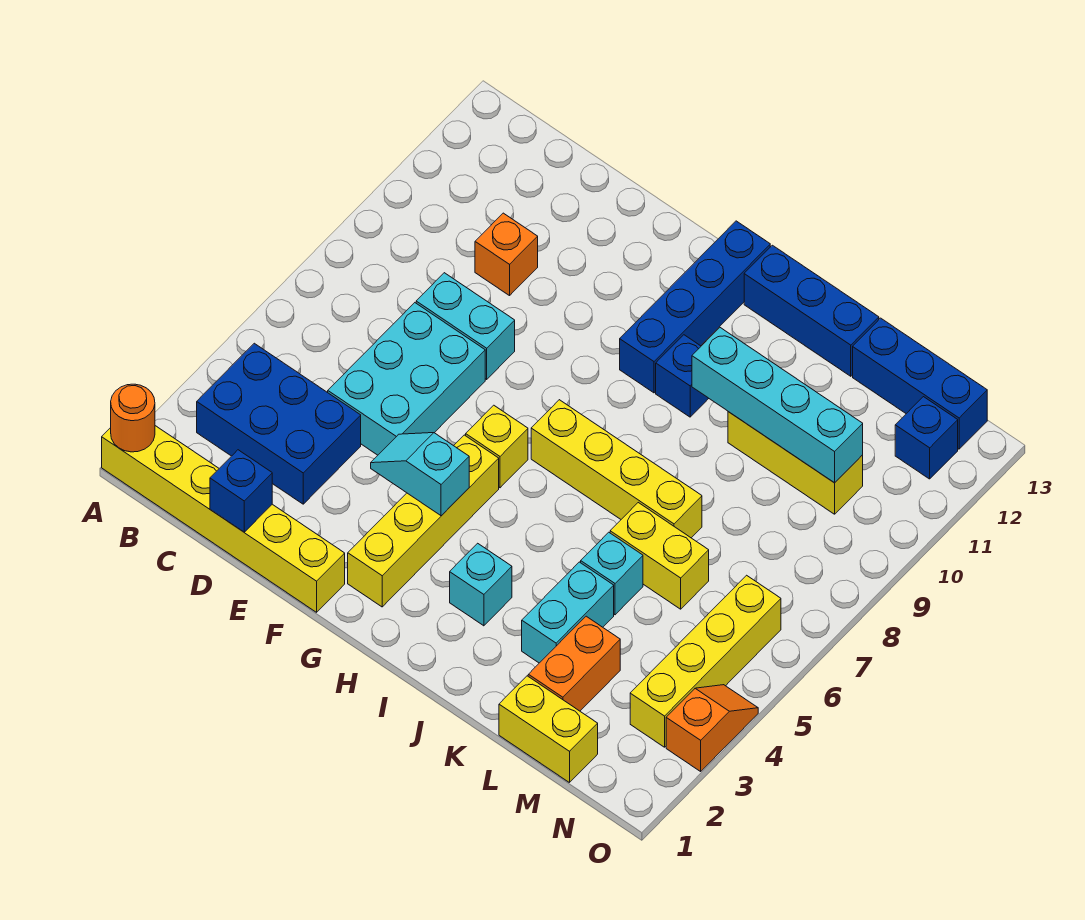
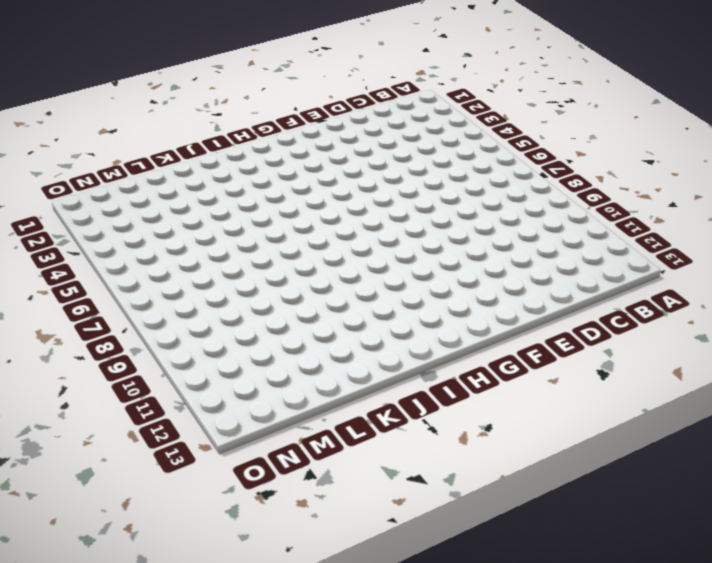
none -> yellow 1x6 brick [102,426,345,612]
none -> blue 2x3 brick [197,343,361,504]
none -> cyan 2x3 brick [328,303,485,455]

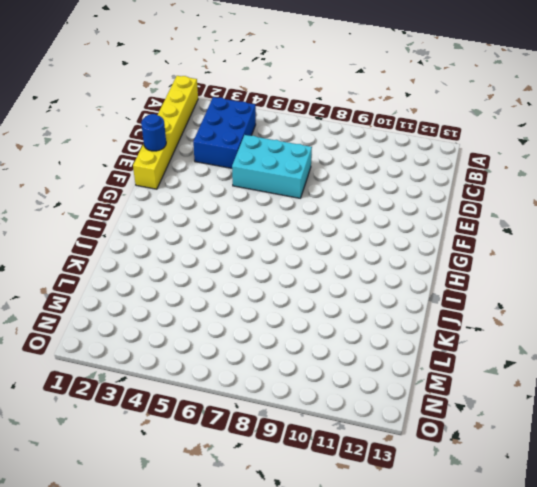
blue 1x1 round brick [141,114,166,151] -> none
none -> cyan 1x2 brick [416,273,515,379]
none -> orange 1x1 brick [475,213,538,296]
none -> yellow 1x4 brick [348,435,499,607]

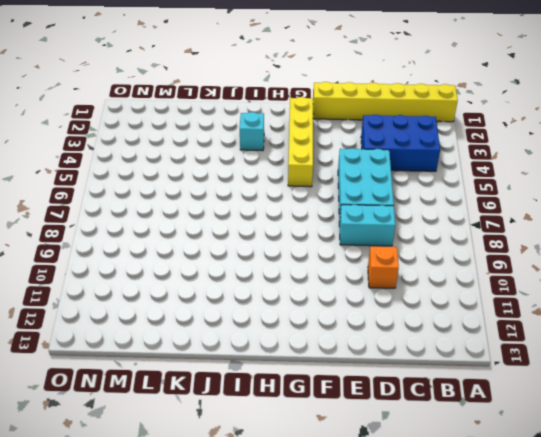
none -> yellow 1x1 brick [466,405,528,488]
none -> yellow 1x4 brick [531,400,702,538]
none -> blue 1x4 brick [620,221,770,393]

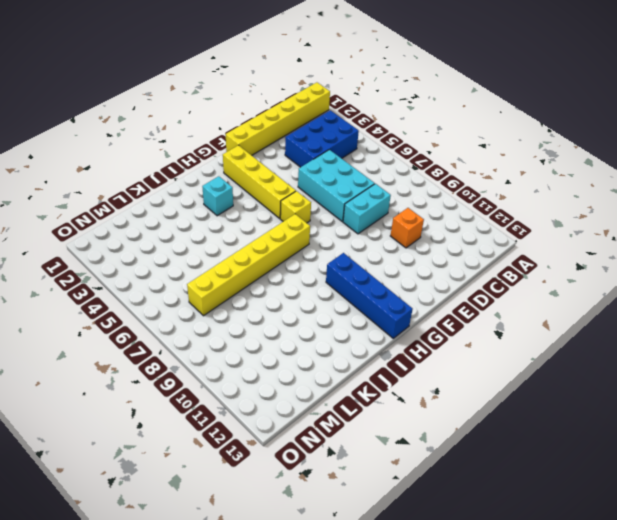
yellow 1x6 brick [187,214,310,316] -> yellow 1x4 brick [531,400,702,538]
none -> blue 1x1 brick [656,335,709,417]
none -> blue 1x3 brick [744,245,879,376]
none -> cyan 1x2 brick [522,562,614,663]

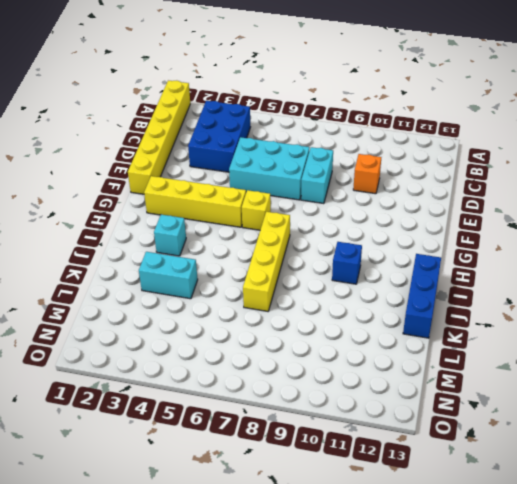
none -> blue 1x4 brick [620,221,770,393]
none -> cyan 1x1 brick [581,532,643,615]
none -> yellow 1x2 brick [610,503,709,609]

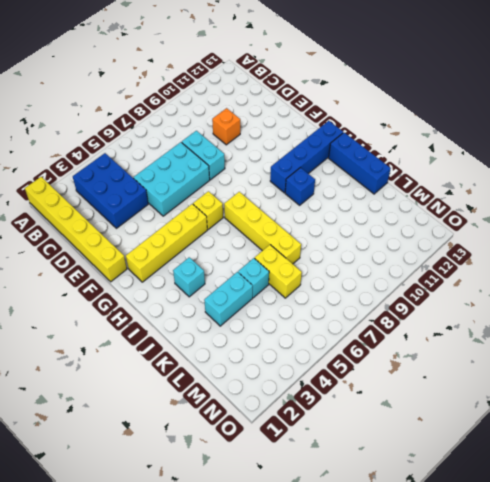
none -> yellow 1x3 brick [728,412,863,514]
none -> yellow 1x2 brick [499,676,598,783]
none -> orange 1x2 brick [528,616,620,711]

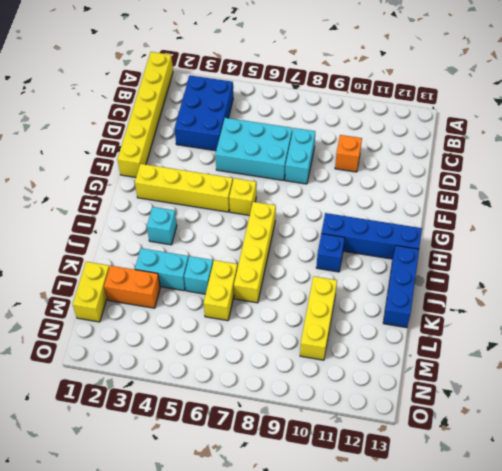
none -> blue 1x3 brick [853,318,987,449]
none -> yellow 1x4 brick [630,575,781,747]
none -> blue 1x1 brick [895,397,958,479]

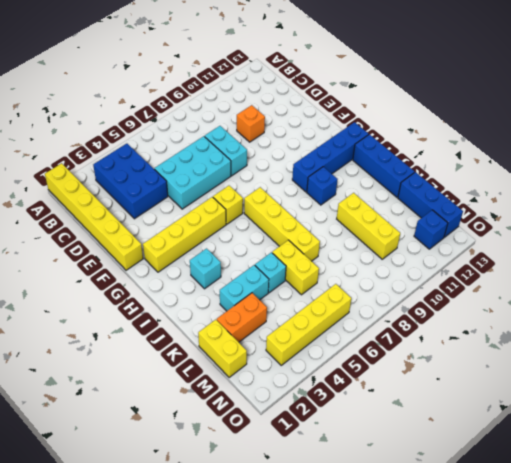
none -> orange 1x2 slope [666,685,758,771]
none -> orange 1x1 round brick [111,384,155,452]
none -> blue 1x1 brick [210,450,272,532]

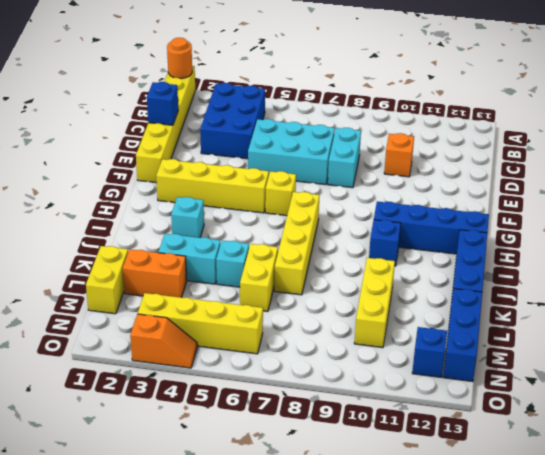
none -> cyan 1x2 slope [371,433,469,516]
none -> cyan 1x4 brick [692,328,863,483]

